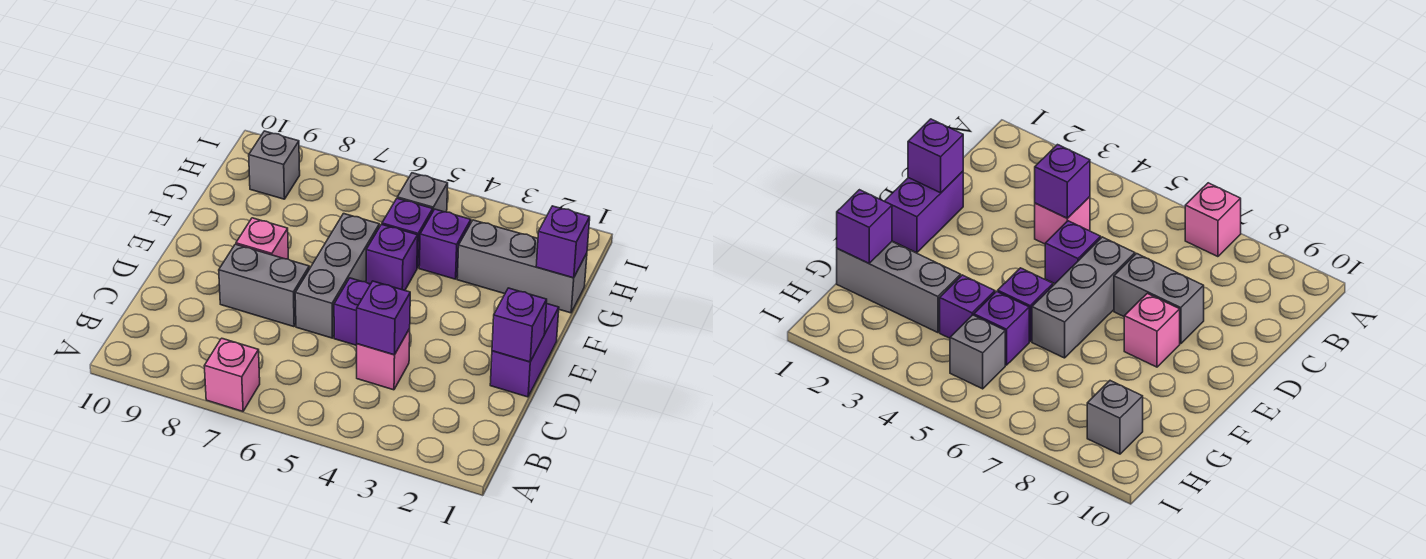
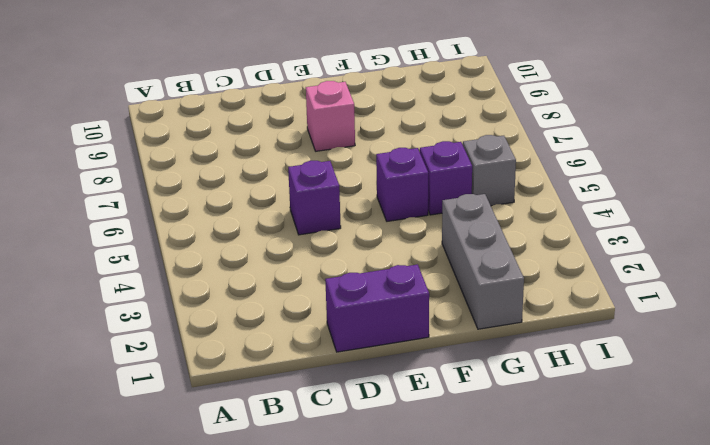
none -> pink 1x1 brick [204,338,260,411]
none -> pink 1x1 brick [357,329,410,390]
none -> grey 1x3 brick [295,214,379,338]

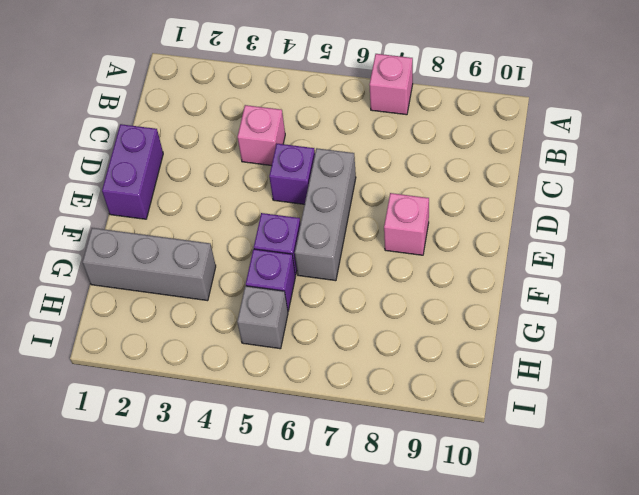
none -> grey 1x2 brick [219,244,309,327]
none -> purple 1x1 brick [419,209,471,279]
none -> grey 1x1 brick [249,131,300,199]

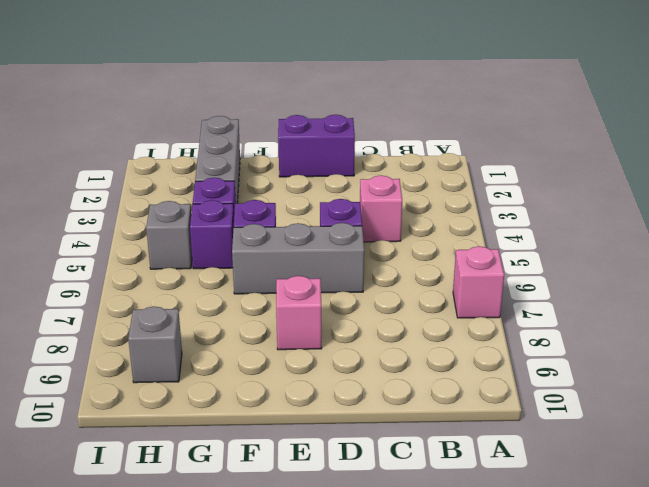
none -> grey 1x2 brick [219,244,309,327]
none -> purple 1x1 brick [357,281,410,355]
none -> purple 1x1 brick [492,288,547,362]

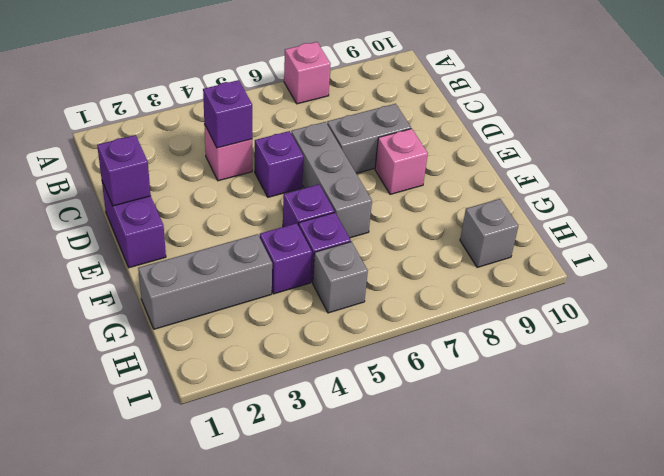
none -> purple 1x1 brick [536,206,590,278]

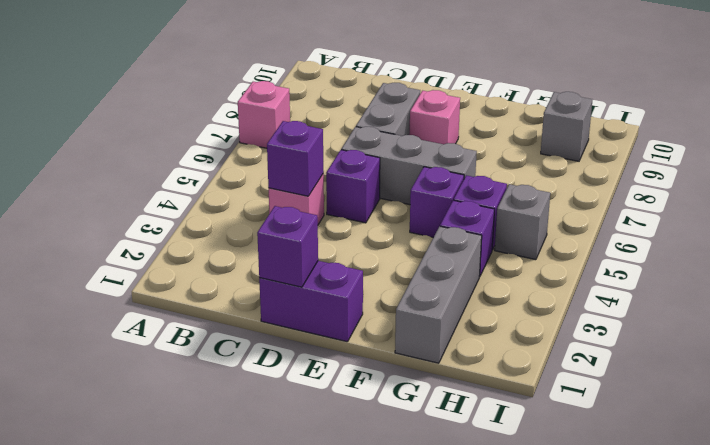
none -> purple 1x1 brick [536,206,590,278]

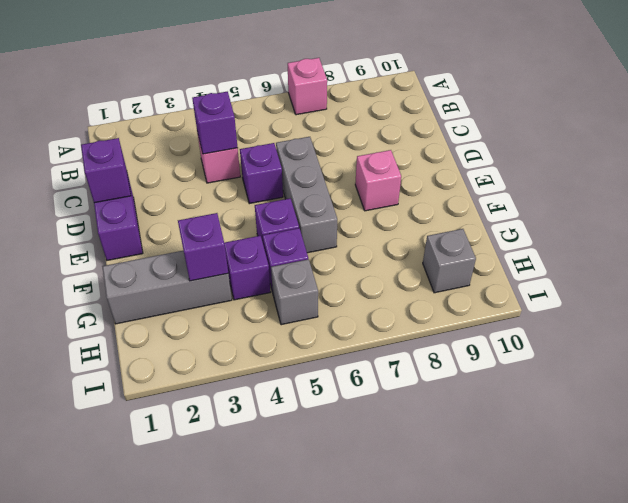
purple 1x1 brick [178,213,228,281] -> purple 1x1 brick moved to [536,206,590,278]
none -> grey 1x2 brick [219,244,309,327]

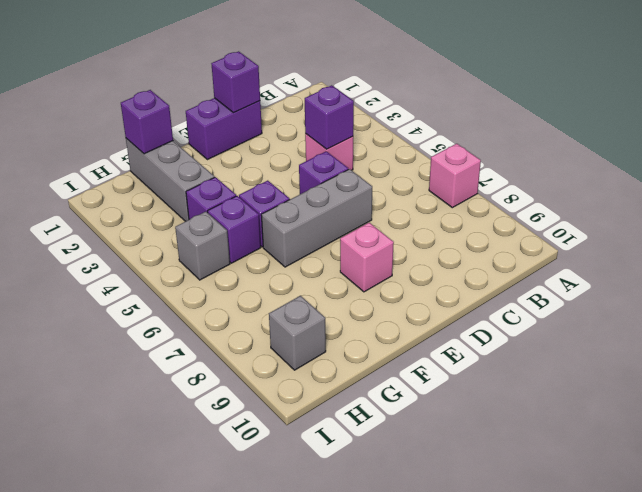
none -> grey 1x2 brick [219,244,309,327]

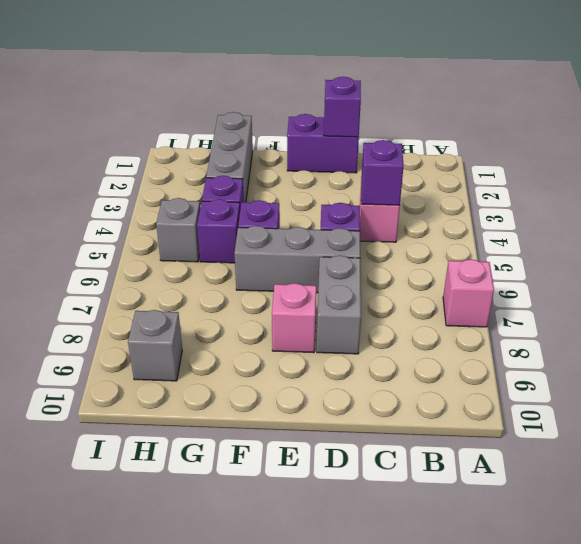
none -> purple 1x1 brick [536,206,590,278]

